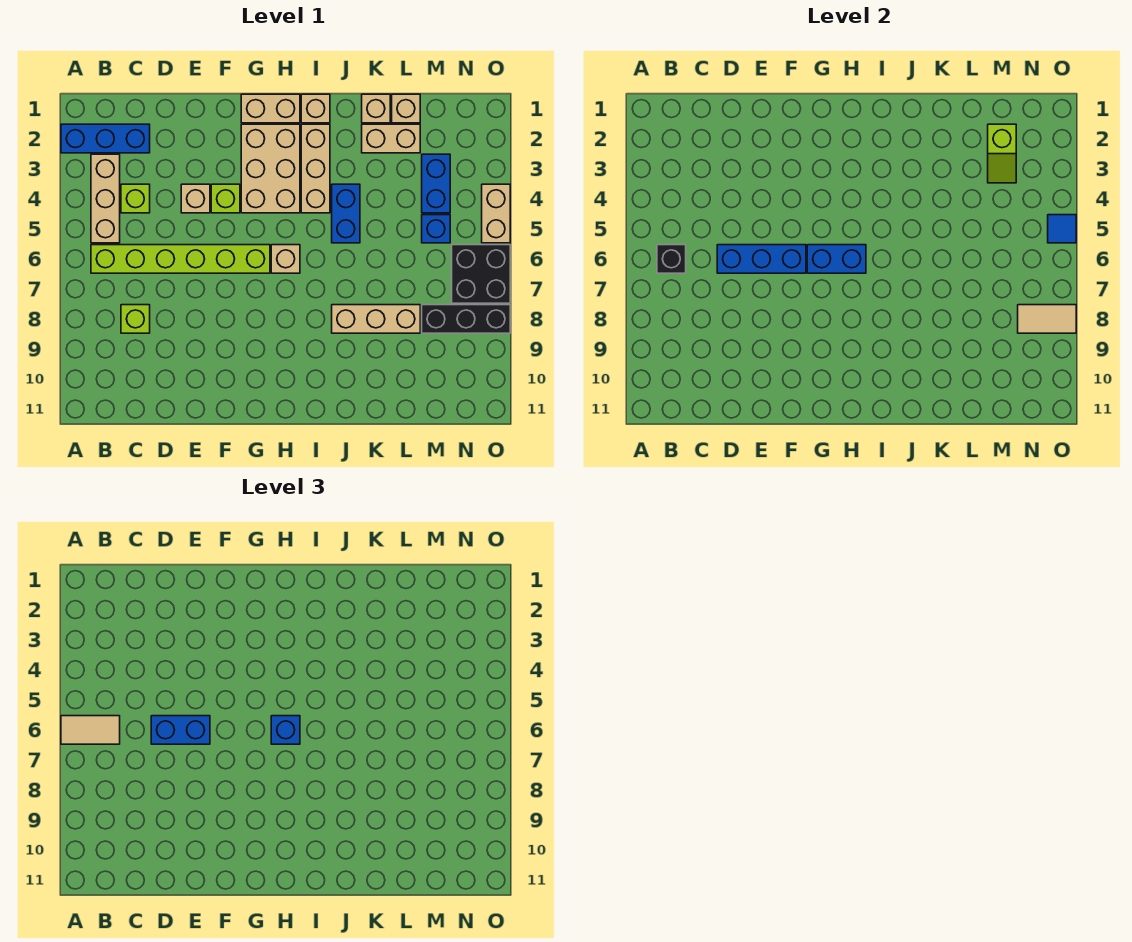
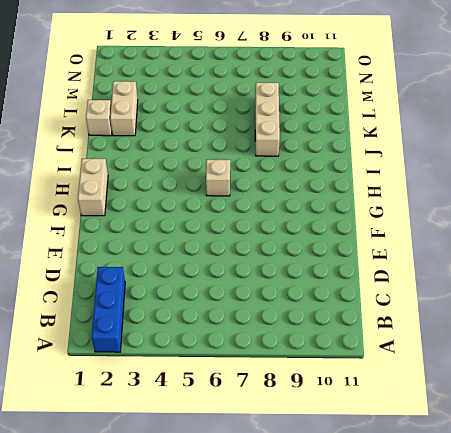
none -> tan 1x3 brick [91,154,120,243]
none -> lime 1x6 brick [91,245,270,273]
none -> lime 1x1 brick [121,184,150,213]
none -> lime 1x1 brick [121,305,150,333]

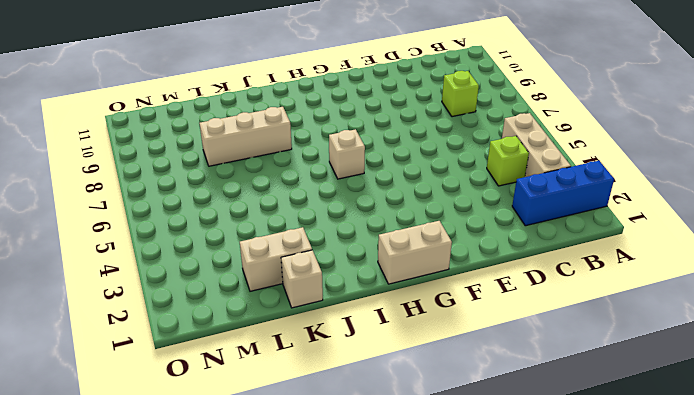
none -> lime 1x6 brick [91,245,270,273]
none -> tan 1x1 brick [181,184,210,213]
none -> lime 1x1 brick [211,184,240,213]
none -> tan 2x3 brick [241,124,300,213]

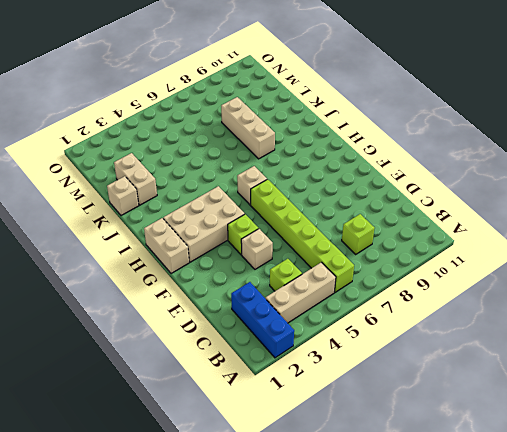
none -> tan 1x1 brick [301,94,330,123]
none -> tan 1x3 brick [301,124,330,213]
none -> blue 1x2 brick [332,184,360,243]
none -> tan 1x1 brick [392,94,420,123]

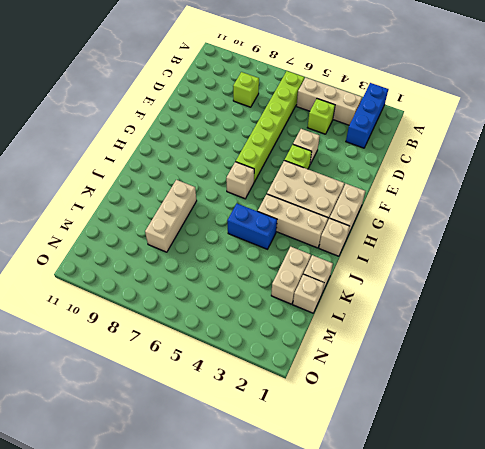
none -> blue 1x2 brick [422,154,450,213]
none -> blue 1x1 brick [422,215,450,243]
none -> black 1x3 brick [422,305,510,333]
none -> black 2x2 brick [452,245,510,303]

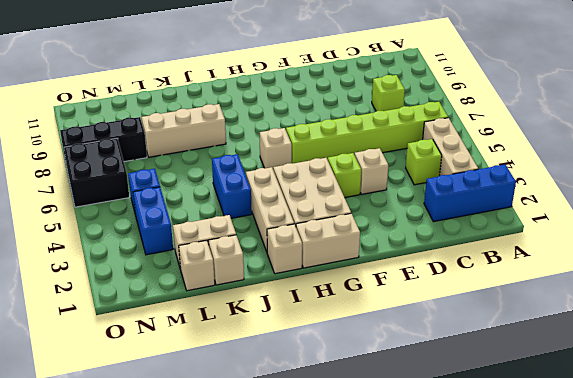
none -> tan 1x2 brick [482,184,510,243]
none -> black 1x1 brick [657,245,686,273]
none -> blue 1x3 brick [717,245,806,273]
none -> blue 1x2 brick [807,245,866,273]

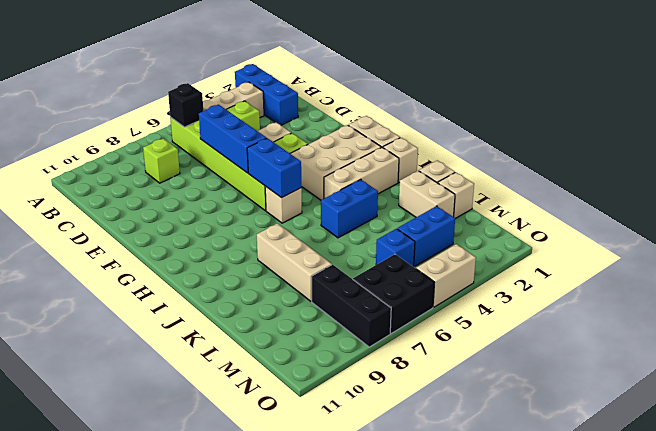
none -> lime 1x2 slope [988,124,1016,183]
none -> tan 1x2 tile [1018,305,1076,333]
none -> blue 1x1 tile [1048,215,1076,243]
none -> tan 1x2 tile [61,716,120,744]

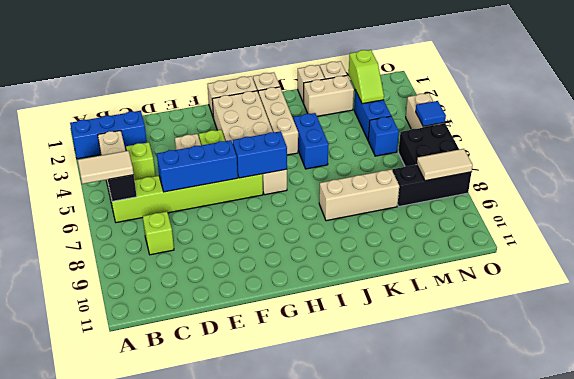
none -> blue 1x2 brick [151,716,210,744]
none -> blue 1x1 brick [271,716,300,744]

